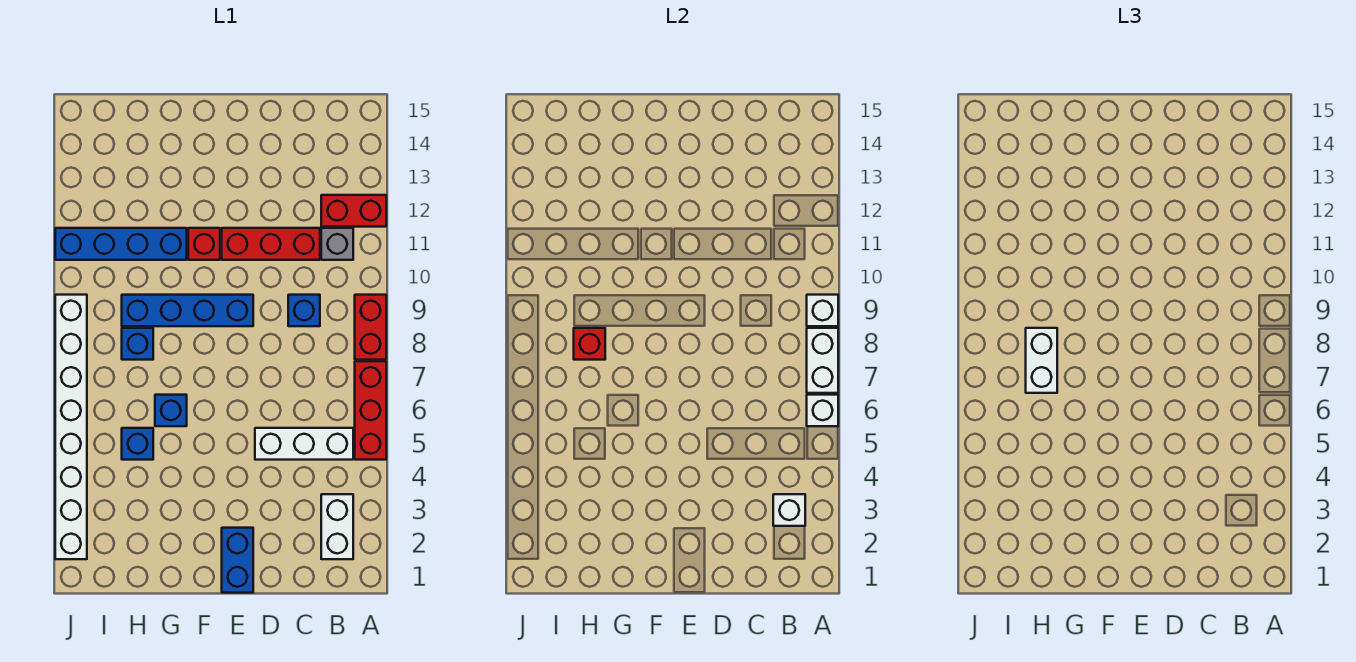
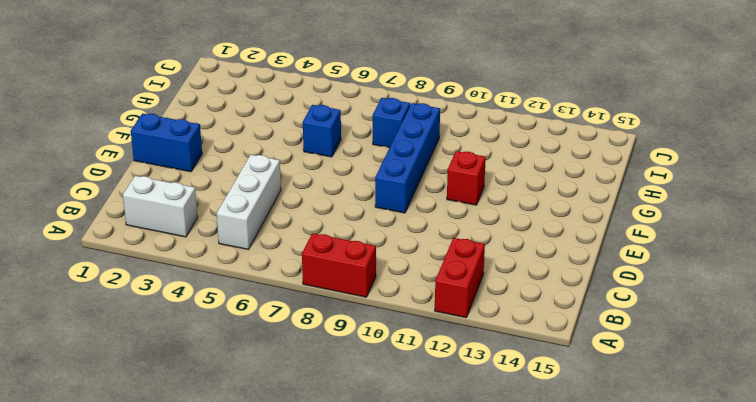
none -> red 1x3 brick [355,361,386,460]
none -> grey 1x1 brick [321,228,353,260]
none -> blue 1x1 brick [288,295,320,326]

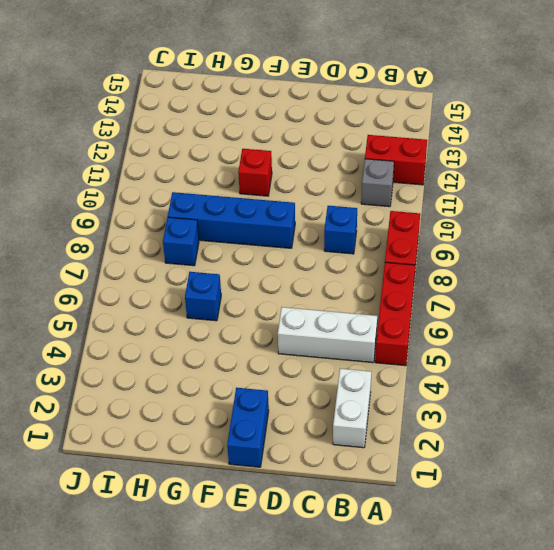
none -> red 1x3 brick [222,228,320,260]
none -> blue 1x4 brick [55,228,187,260]
none -> blue 1x1 brick [122,428,153,460]

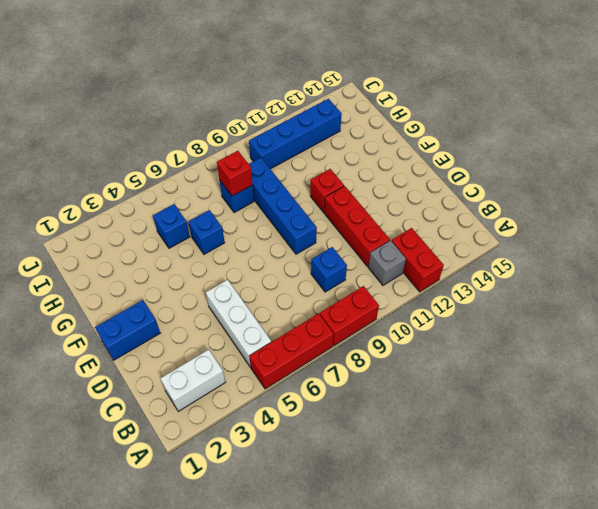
blue 1x4 brick [249,99,342,169] -> blue 1x4 brick turned to [55,228,187,260]
none -> white 1x8 brick [55,295,87,559]
none -> white 1x1 brick [807,395,838,426]
none -> white 1x2 brick [807,328,838,393]

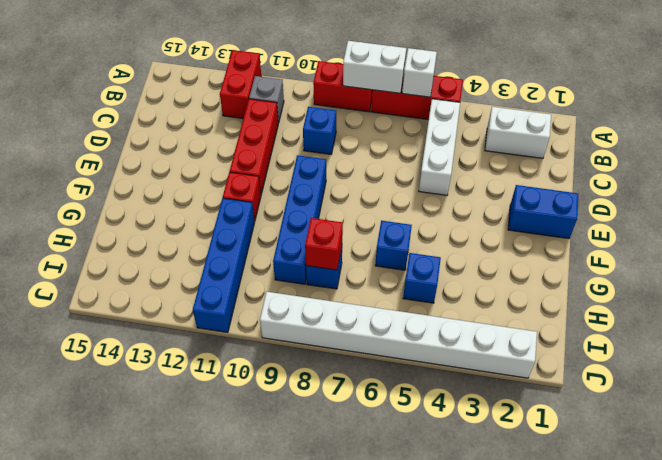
none -> white 1x1 brick [807,295,838,326]
none -> white 1x1 brick [773,494,805,526]
none -> white 1x2 brick [1026,328,1057,393]

